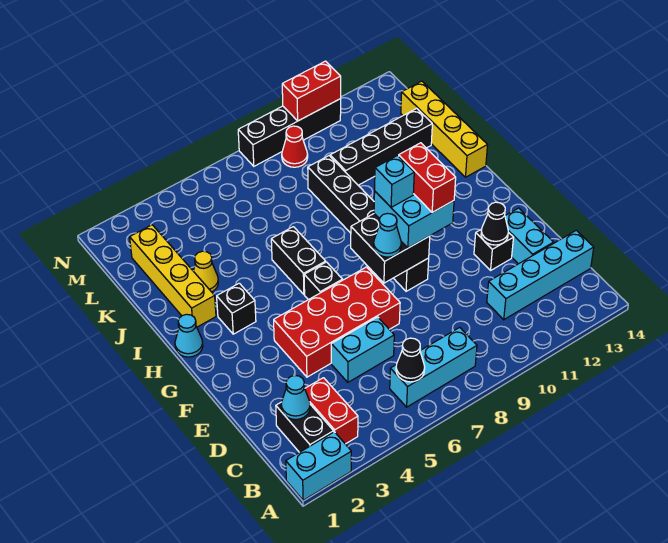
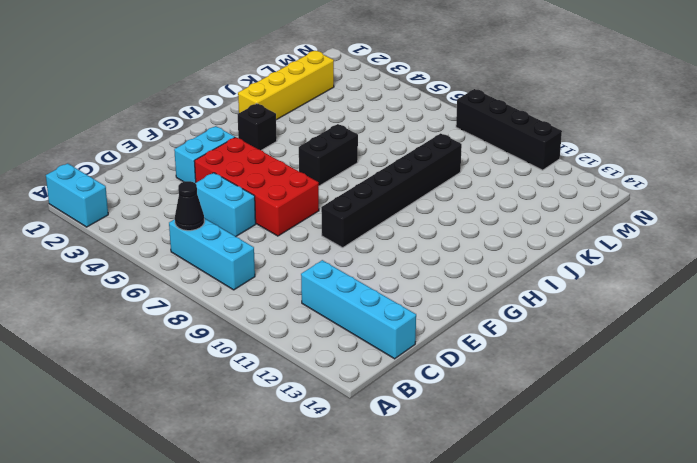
cyan 1x2 brick [174,126,235,183] -> cyan 1x2 brick moved to [505,208,554,264]
none -> black 1x2 brick [276,402,334,452]
none -> red 1x2 brick [305,378,358,444]
none -> black 1x1 brick [474,229,514,270]

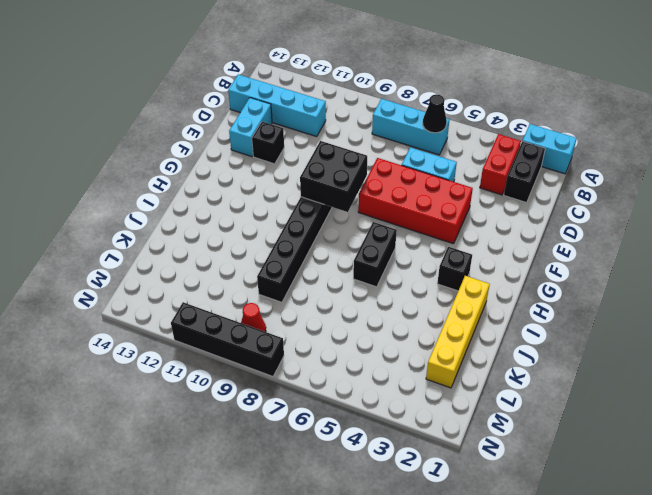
none -> black 1x1 brick [304,262,342,300]
none -> cyan 1x1 cone [175,314,203,357]
none -> yellow 1x4 brick [401,81,487,177]

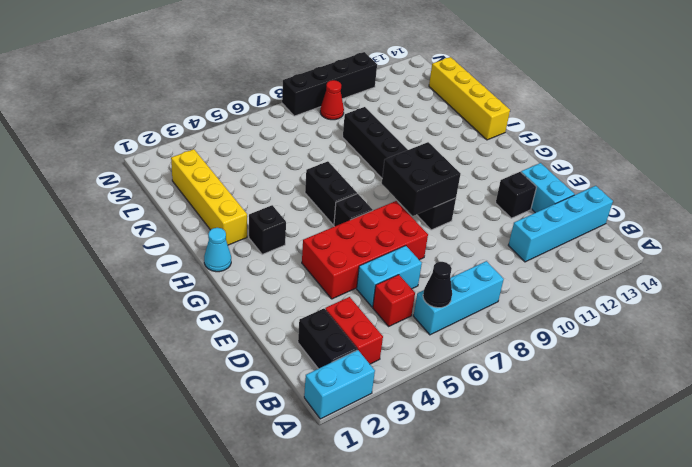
red 1x1 brick [373,275,415,326] -> none
none -> yellow 1x1 cone [194,251,218,292]
none -> black 1x4 brick [330,108,432,185]
none -> cyan 1x1 cone [281,376,310,419]

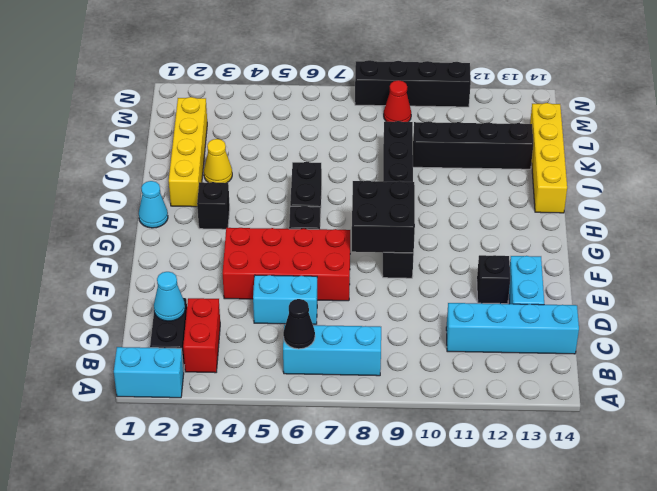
none -> black 1x1 cone [481,202,508,245]
none -> red 1x2 brick [282,61,341,121]
none -> cyan 1x1 cone [374,213,401,257]

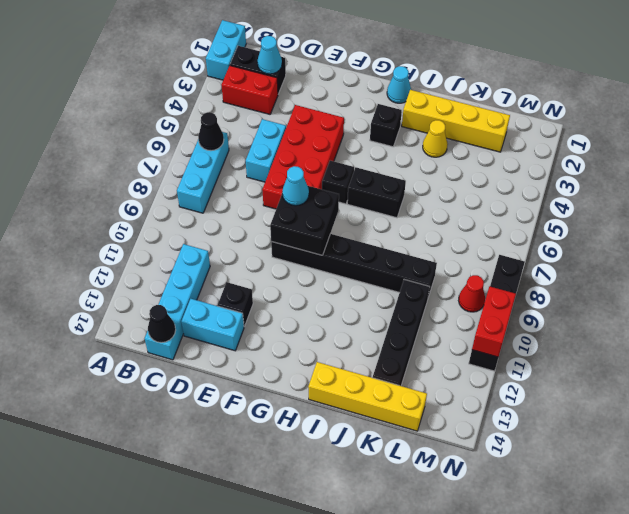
black 1x1 cone [148,305,176,343] -> black 1x1 cone moved to [481,202,508,245]
none -> cyan 2x2 brick [374,192,454,248]
none -> red 1x2 brick [399,143,456,212]
none -> cyan 1x1 brick [375,156,414,207]

